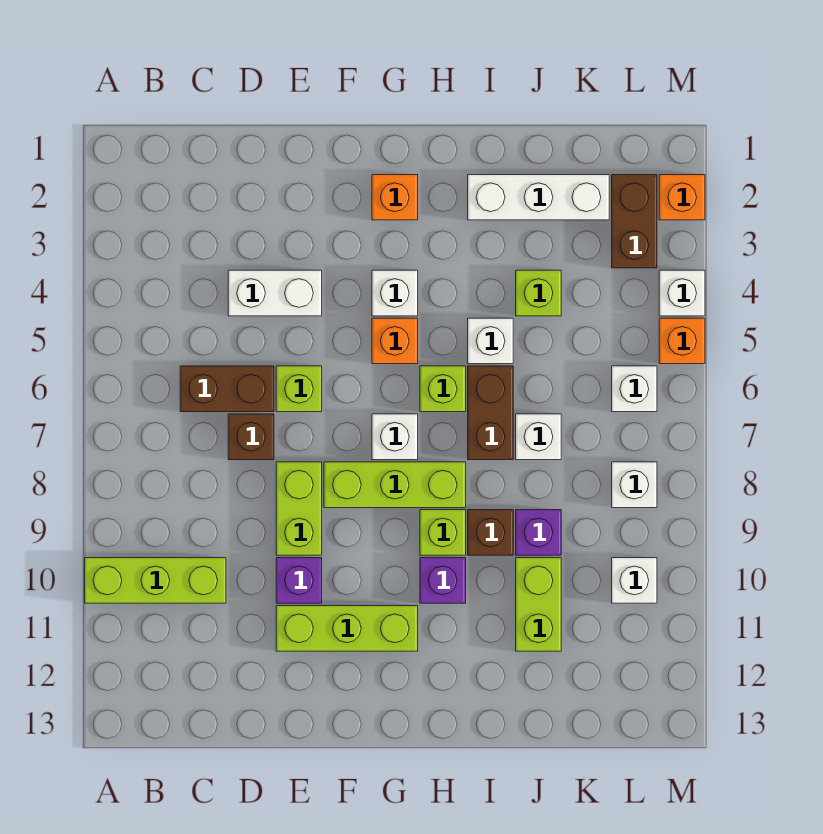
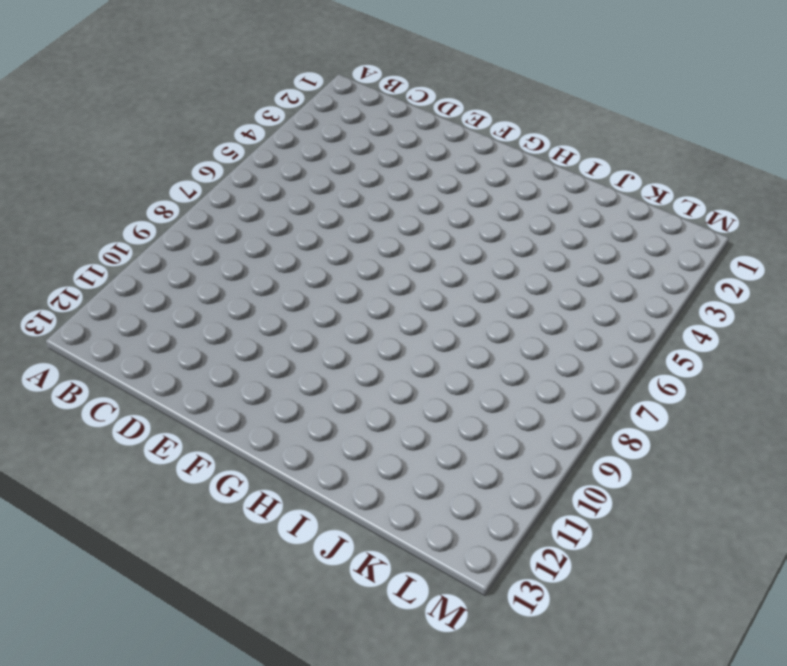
none -> lime 1x3 brick [85,558,226,603]
none -> brown 1x2 brick [180,366,274,412]
none -> white 1x2 brick [228,270,322,316]
none -> brown 1x1 brick [228,414,274,460]

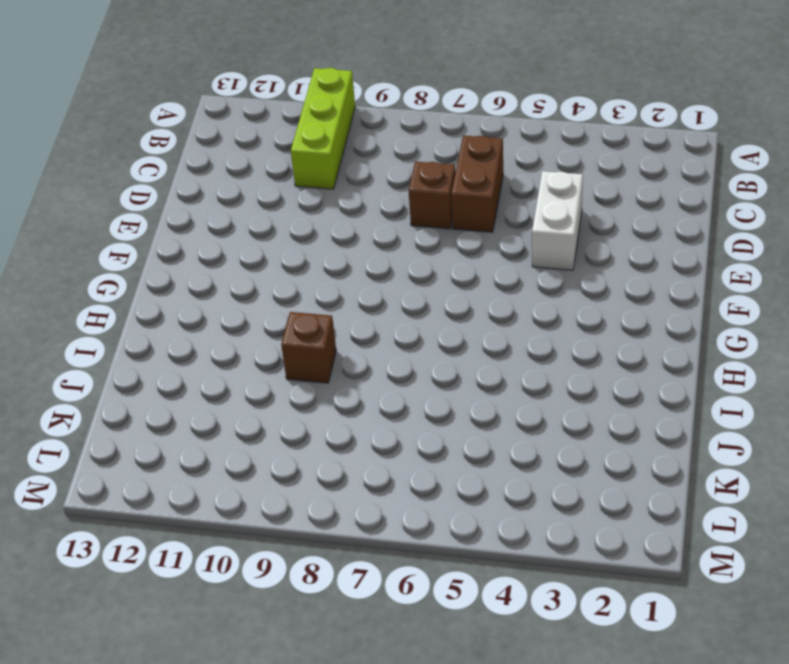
none -> lime 1x1 brick [276,366,322,412]
none -> lime 1x2 brick [276,462,322,555]
none -> purple 1x1 brick [276,558,322,603]
none -> lime 1x3 brick [276,606,418,651]

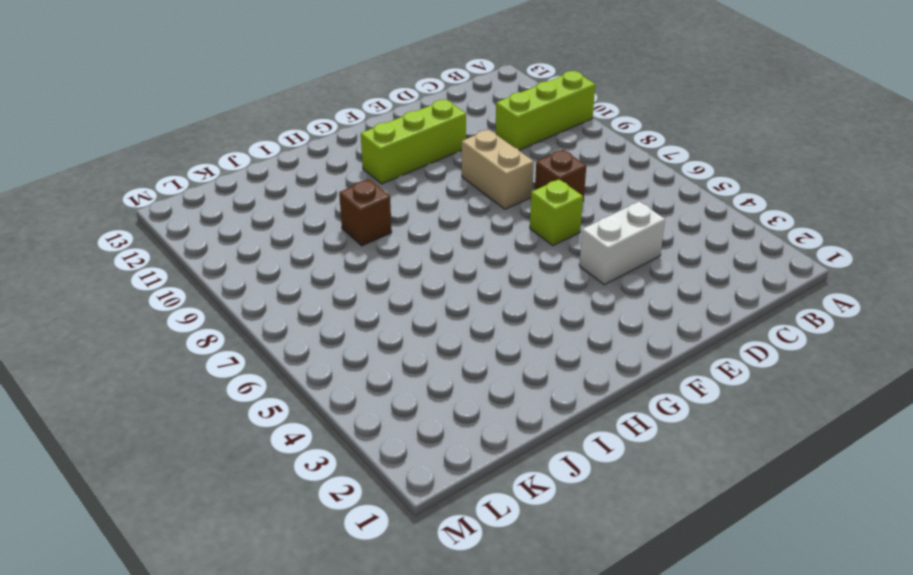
tan 1x2 brick [462,130,534,209] -> lime 1x2 brick [276,462,322,555]
none -> brown 1x2 brick [180,366,274,412]
none -> purple 1x1 brick [276,558,322,603]
none -> lime 1x3 brick [324,462,466,508]
none -> orange 1x1 brick [372,175,418,220]

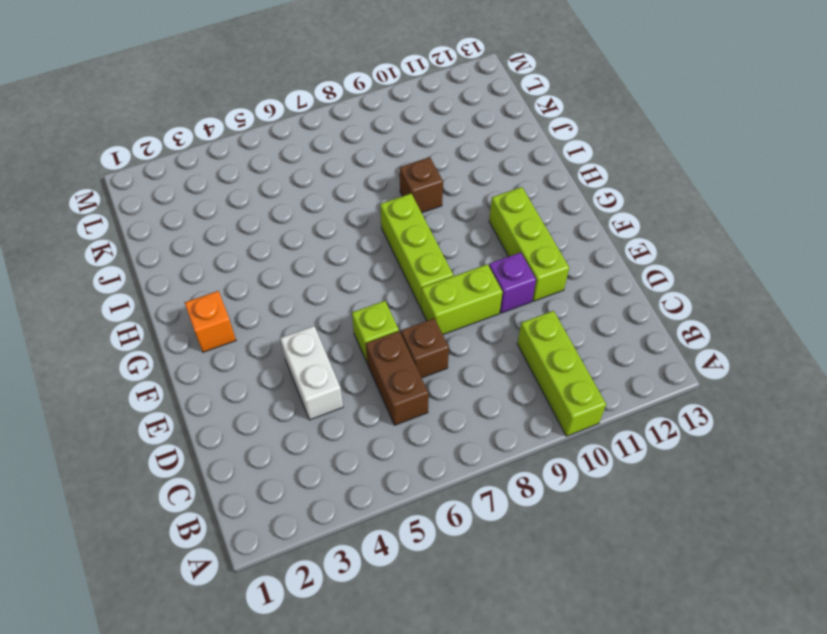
none -> white 1x1 brick [372,270,418,316]
none -> orange 1x1 brick [372,318,418,364]
none -> white 1x1 brick [372,414,418,460]
none -> lime 1x1 brick [420,366,466,412]

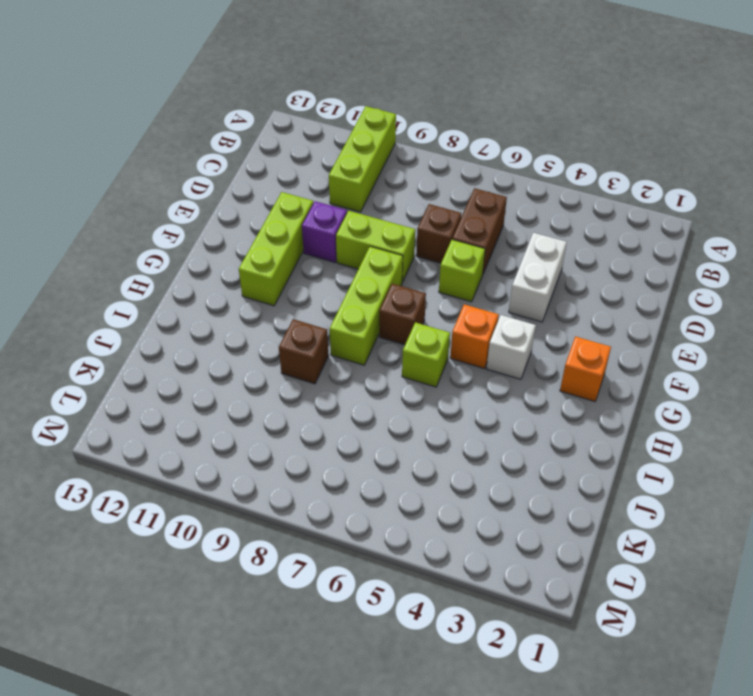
brown 1x1 brick [379,284,426,345] -> white 1x1 brick [372,414,418,460]
none -> lime 1x1 brick [420,510,466,555]
none -> purple 1x1 brick [420,558,466,603]
none -> white 1x3 brick [468,175,609,220]
none -> white 1x1 brick [468,318,513,364]

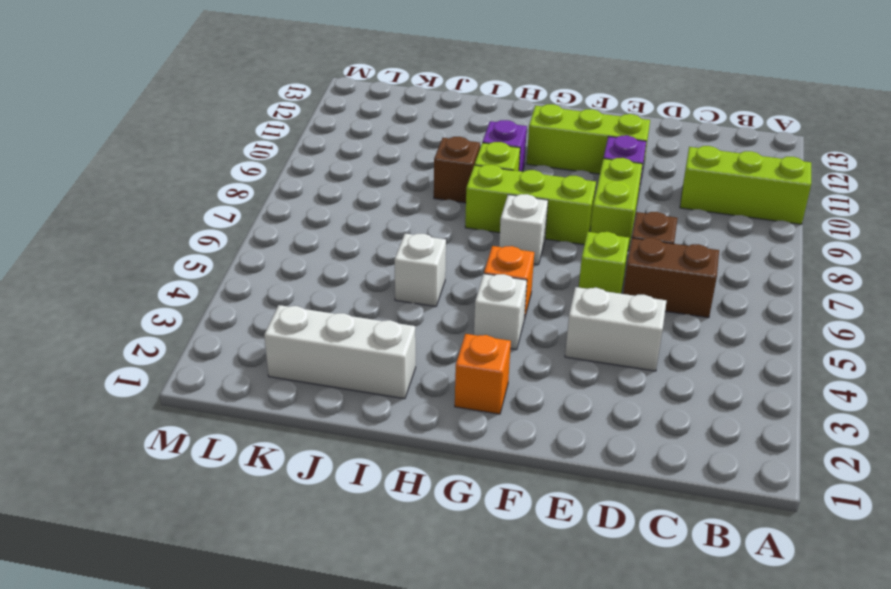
none -> lime 1x1 brick [420,366,466,412]
none -> brown 1x2 brick [468,366,513,460]
none -> lime 1x1 brick [516,270,561,316]
none -> white 1x1 brick [516,414,561,460]

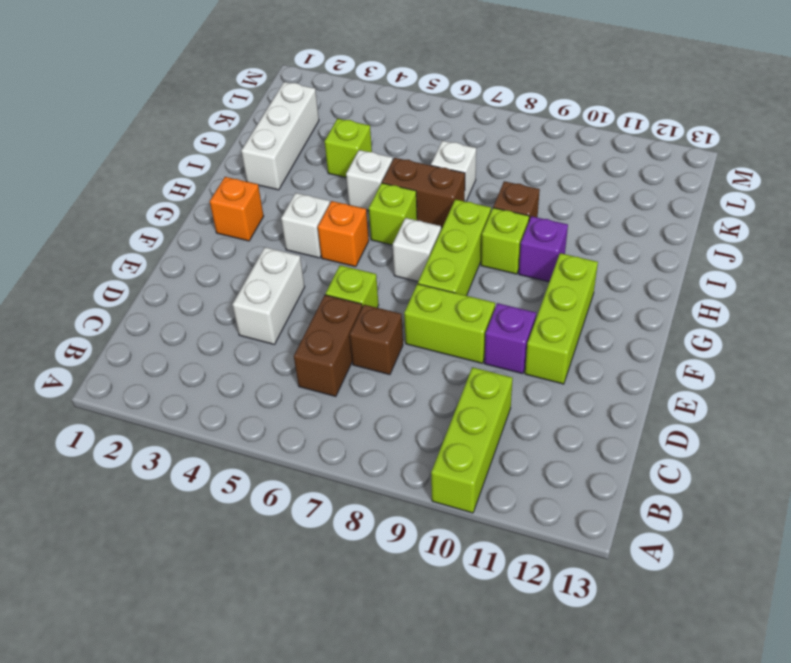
none -> purple 1x1 brick [516,510,561,555]
none -> lime 1x2 brick [516,558,561,651]
none -> brown 1x2 brick [612,175,657,268]
none -> white 1x1 brick [612,366,657,412]

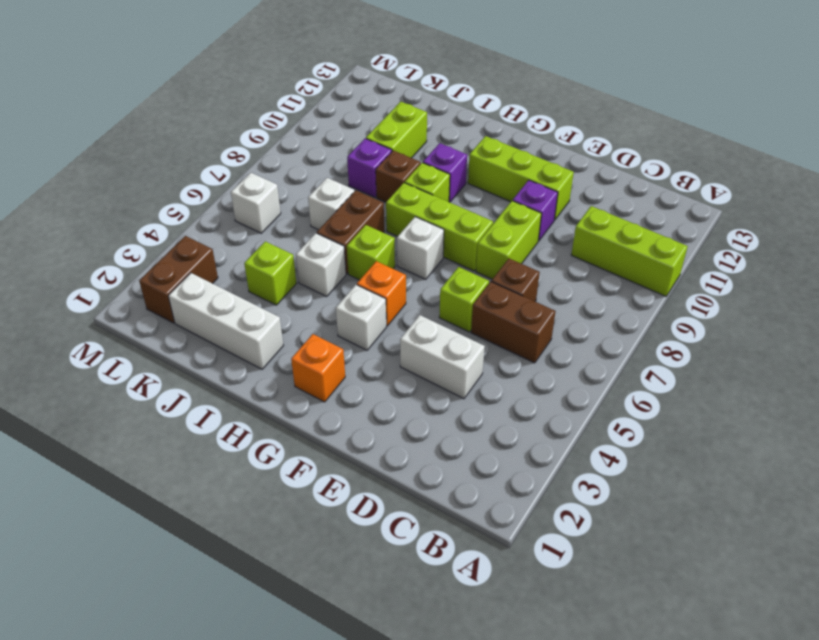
none -> white 1x1 brick [612,462,657,508]
none -> white 1x1 brick [612,558,657,603]
none -> orange 1x1 brick [659,175,705,220]
none -> white 1x1 brick [659,270,705,316]

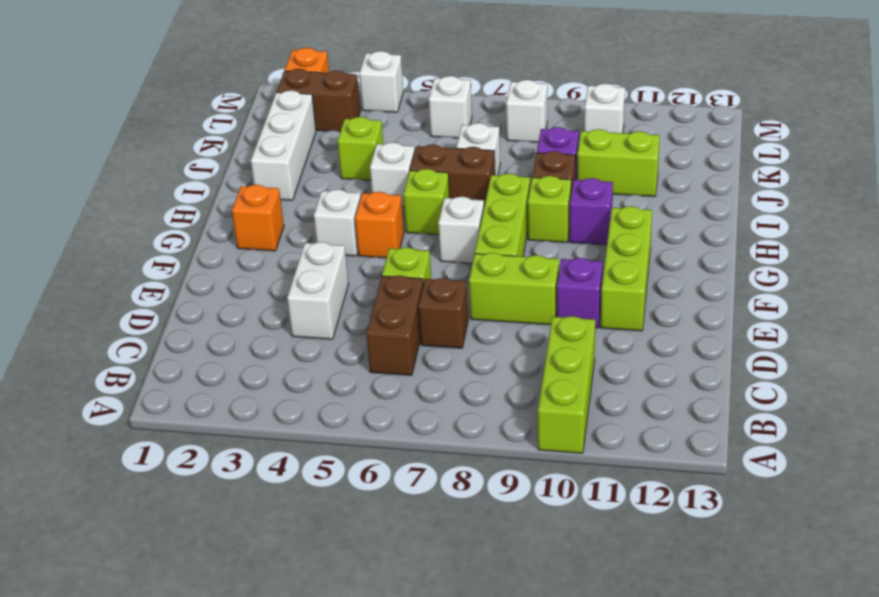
none -> orange 1x1 brick [659,318,705,364]

